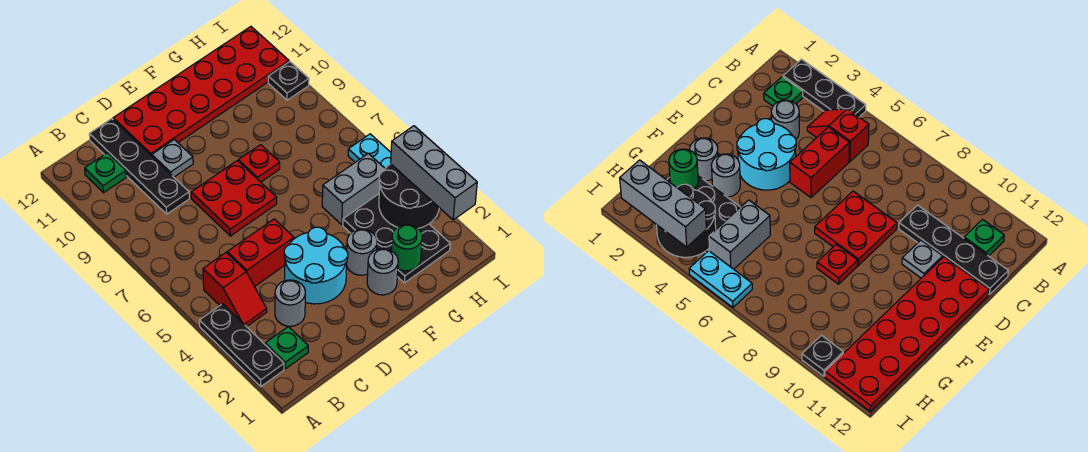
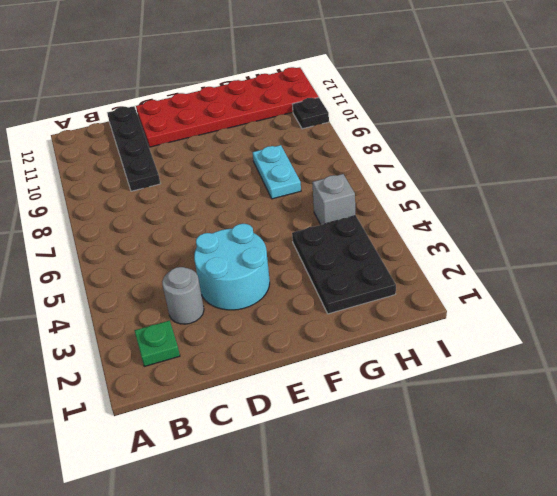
cyan 1x2 plate [253,145,301,199] -> cyan 1x2 plate moved to [348,134,391,168]
grey 1x1 brick [312,174,355,225] -> grey 1x2 brick [322,153,385,225]
none -> black 1x3 plate [199,304,284,387]
none -> red 1x2 slope [203,253,267,327]
none -> green 1x1 plate [85,153,126,193]

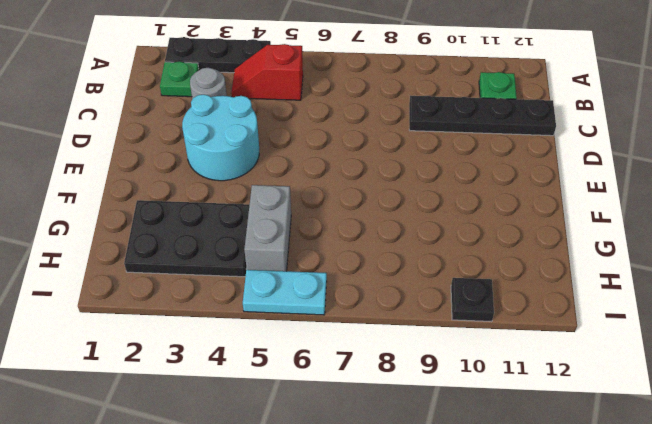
none -> red 1x2 brick [227,219,294,286]
none -> red 2x2 plate [191,161,277,236]
none -> grey 1x1 plate [152,139,193,177]

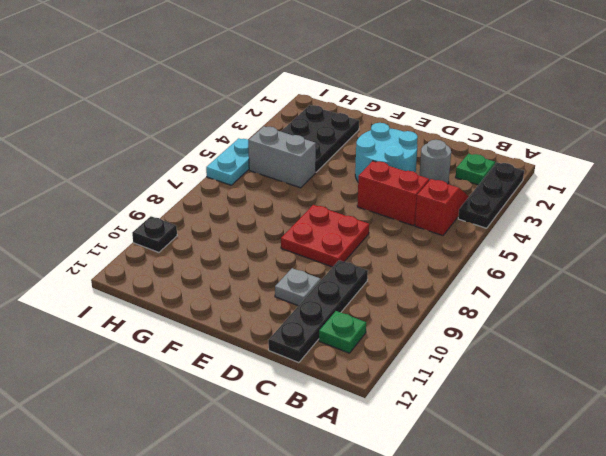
none -> red 2x6 plate [113,27,289,156]
none -> grey 1x1 round brick [367,249,398,295]
none -> grey 1x1 round brick [347,229,377,275]

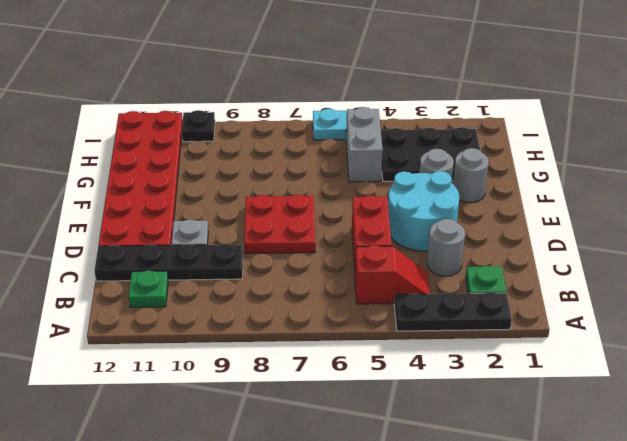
none -> red 1x1 plate [238,145,280,182]
none -> green 1x1 round brick [392,225,422,271]
none -> black 2x2 round brick [379,164,439,229]

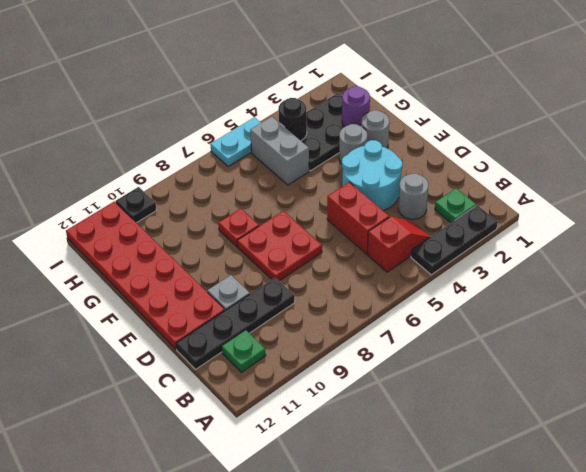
purple 1x1 round brick [342,86,370,127] -> green 1x1 round brick [392,225,422,271]
black 1x1 round brick [278,98,307,141] -> black 2x2 round brick [379,164,439,229]
none -> grey 1x3 brick [391,126,477,220]

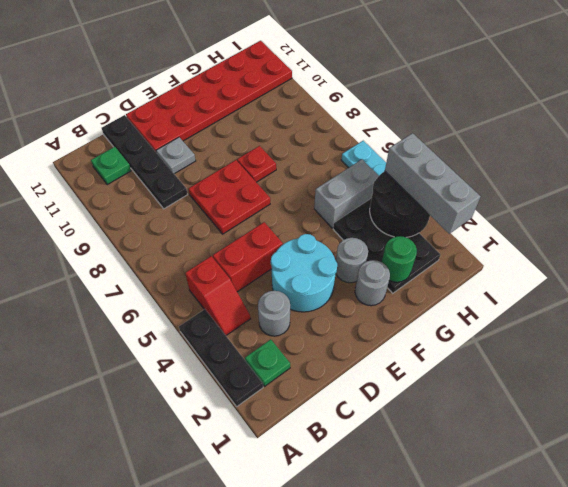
none -> black 1x1 plate [268,62,309,100]

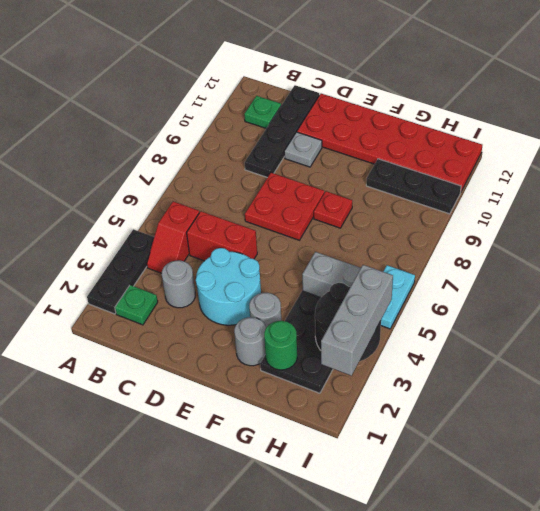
black 1x3 plate [366,159,461,214] -> black 1x1 plate [268,62,309,100]

